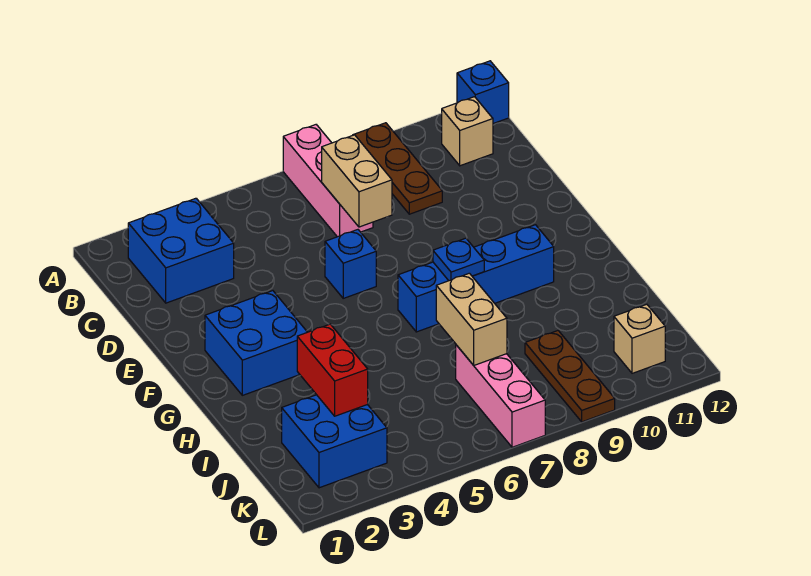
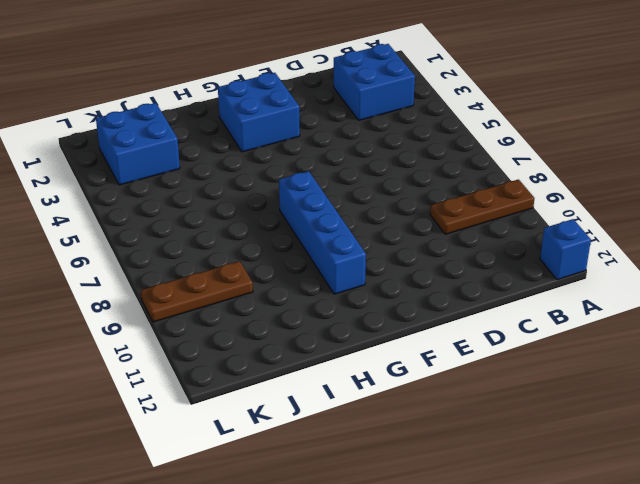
none -> pink 1x3 brick [283,125,373,237]
none -> tan 1x1 brick [442,97,493,166]
none -> blue 1x1 brick [325,230,376,298]

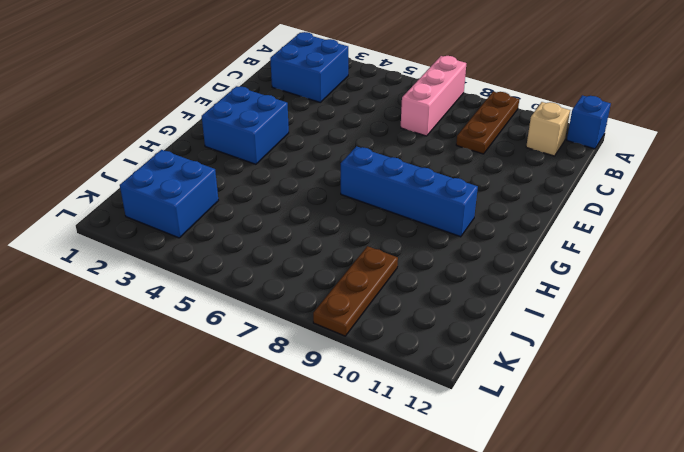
none -> blue 1x1 brick [325,230,376,298]
none -> pink 1x3 brick [456,345,545,447]
none -> tan 1x1 brick [614,304,665,373]

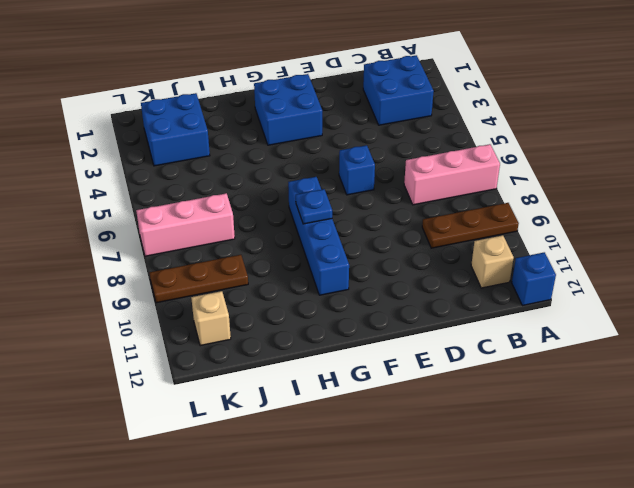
none -> tan 1x2 brick [322,135,392,227]
none -> red 1x2 brick [297,324,368,416]
none -> tan 1x2 brick [436,273,507,365]

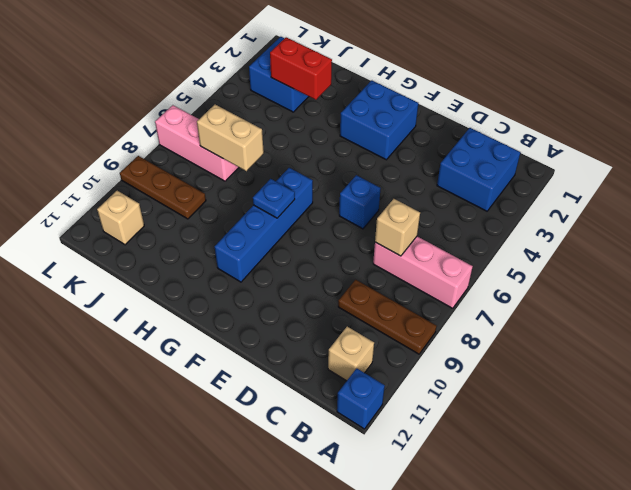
tan 1x1 brick [375,199,420,256] -> tan 1x2 brick [322,135,392,227]

